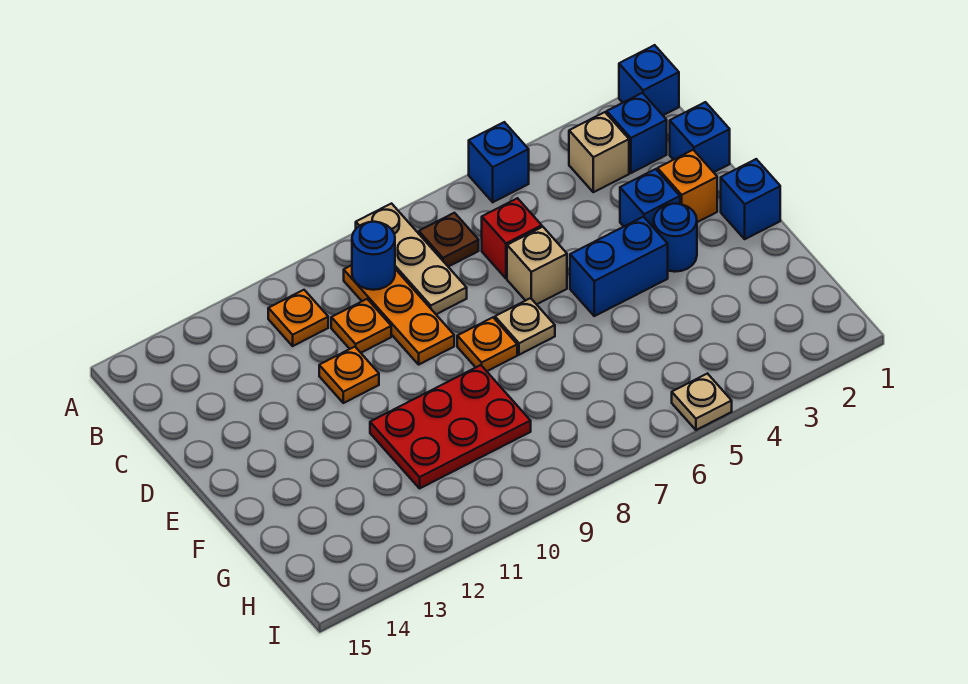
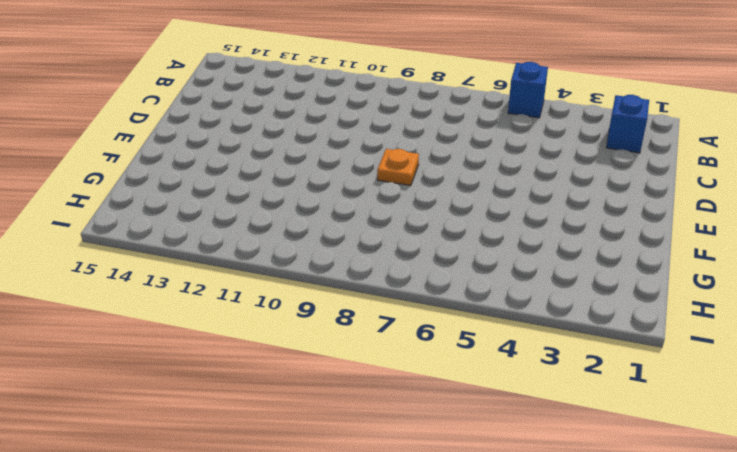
none -> blue 1x1 brick [619,45,679,115]
none -> tan 1x3 plate [356,204,467,314]
none -> tan 1x1 brick [569,112,629,192]

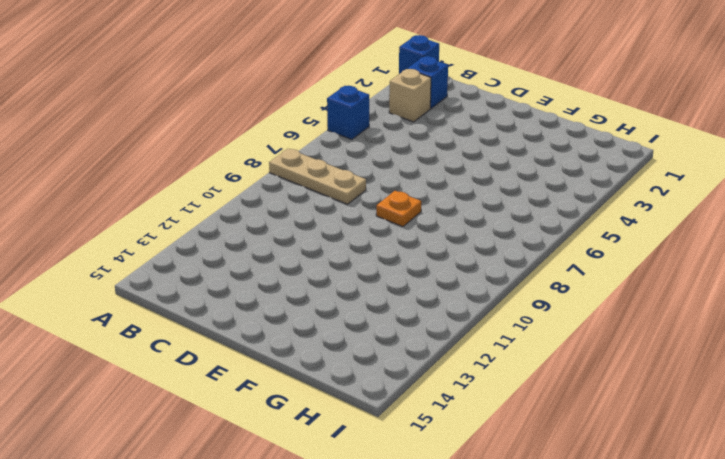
none -> brown 1x1 plate [419,213,479,267]
none -> orange 1x3 plate [344,265,454,364]
none -> orange 1x1 plate [268,290,328,346]

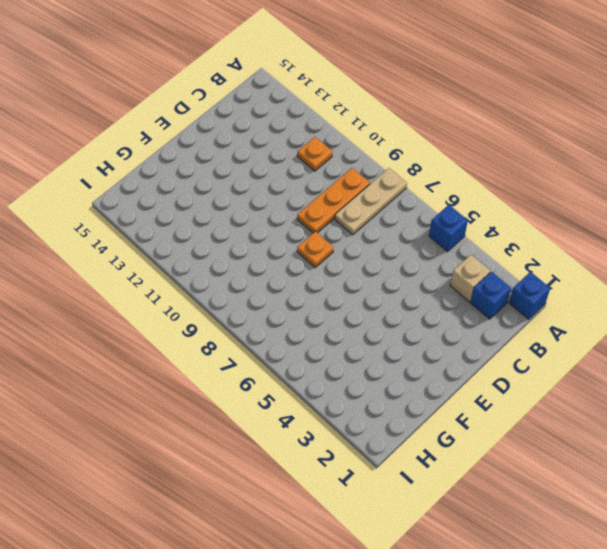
none -> brown 1x1 plate [419,213,479,267]
none -> blue 1x1 brick [670,102,730,172]
none -> red 1x1 brick [482,198,542,278]

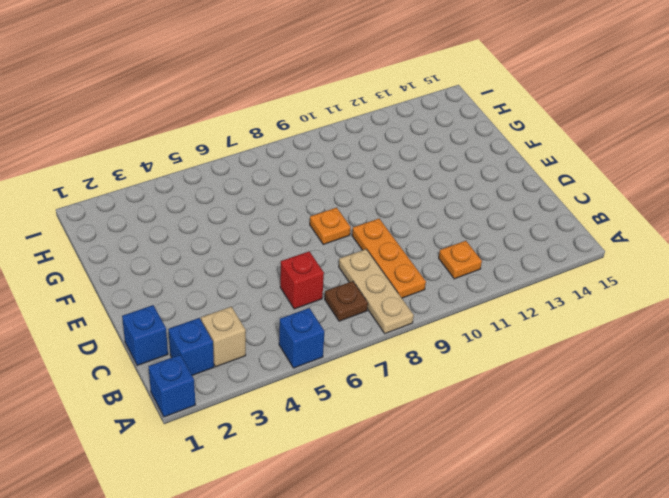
none -> orange 1x1 plate [331,299,391,353]
none -> orange 1x1 brick [658,150,717,222]
none -> blue 1x1 brick [620,169,680,228]

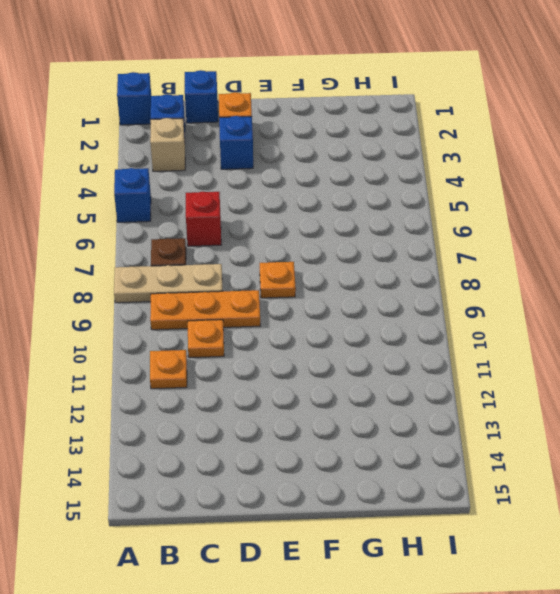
none -> tan 1x1 brick [507,227,567,304]
none -> orange 1x1 plate [319,347,379,403]
none -> blue 1x1 brick [721,159,780,239]

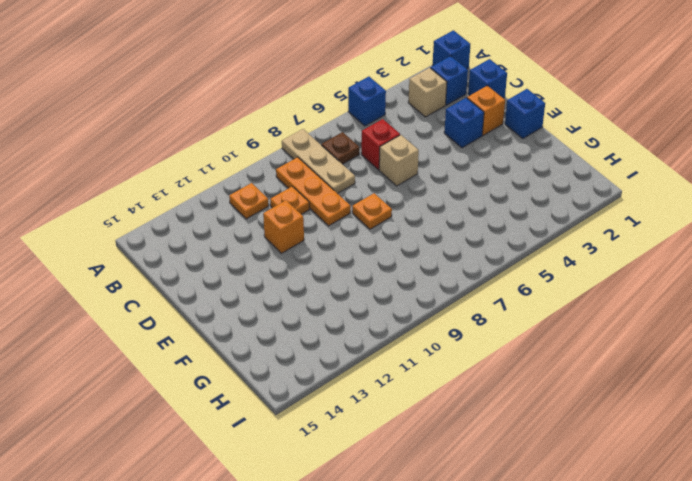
orange 1x1 brick [263,200,304,253] -> orange 1x1 plate [319,347,379,403]
none -> blue 1x1 round brick [654,204,697,272]
none -> blue 1x2 brick [570,217,668,316]
none -> tan 1x1 plate [495,298,555,355]

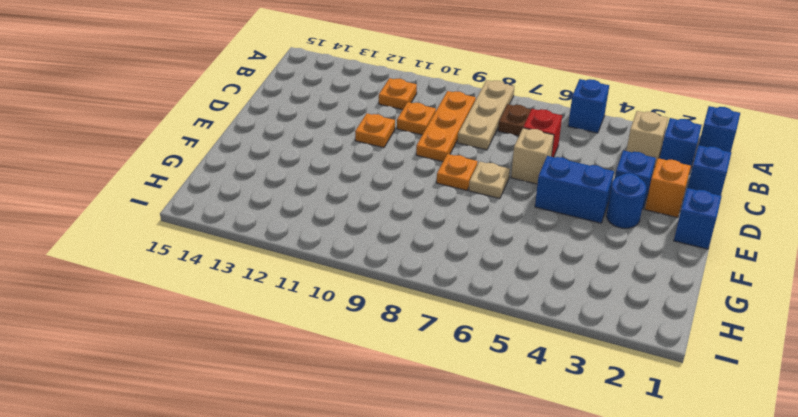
none -> red 2x3 plate [370,365,531,488]
none -> tan 1x1 plate [672,374,732,430]
none -> blue 1x1 round brick [352,222,395,290]

